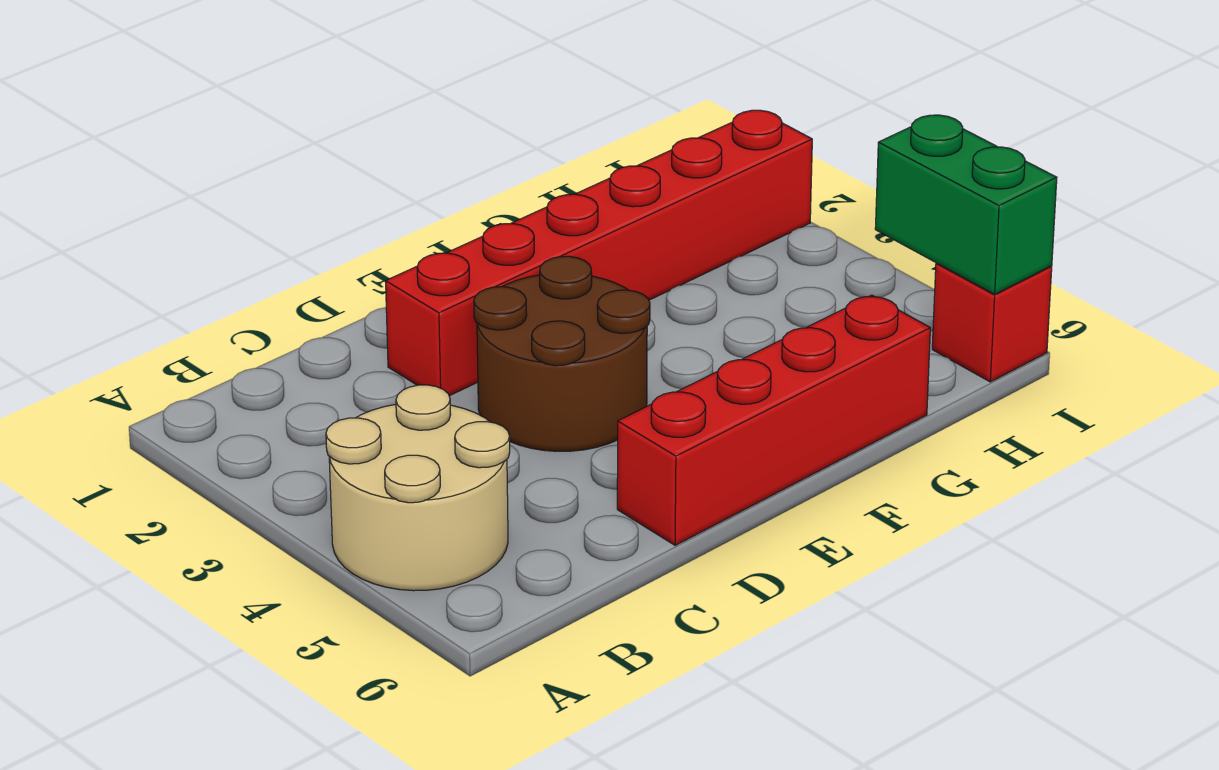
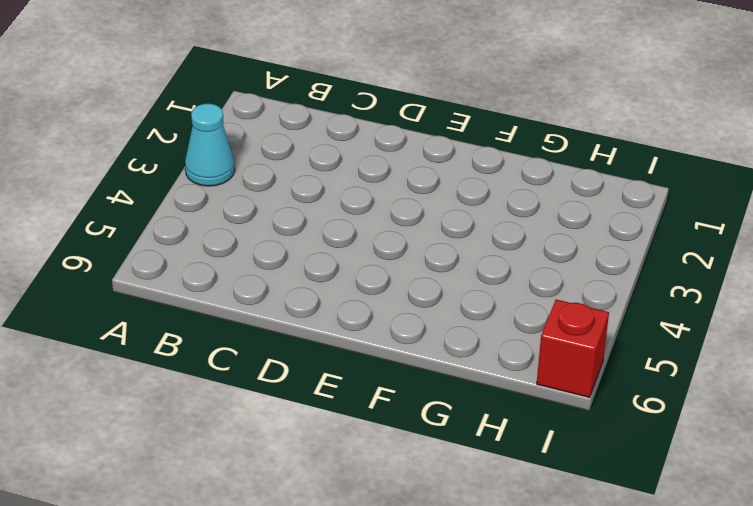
cyan 1x1 cone [185,104,235,186] -> none
none -> tan 2x2 round brick [326,385,510,591]
none -> red 1x6 brick [386,110,812,396]

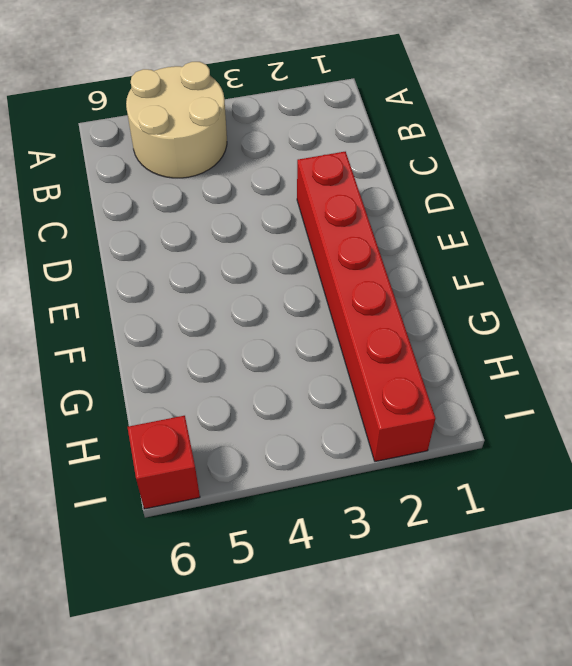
none -> brown 2x2 round brick [474,256,650,451]
none -> red 1x4 brick [617,295,930,545]

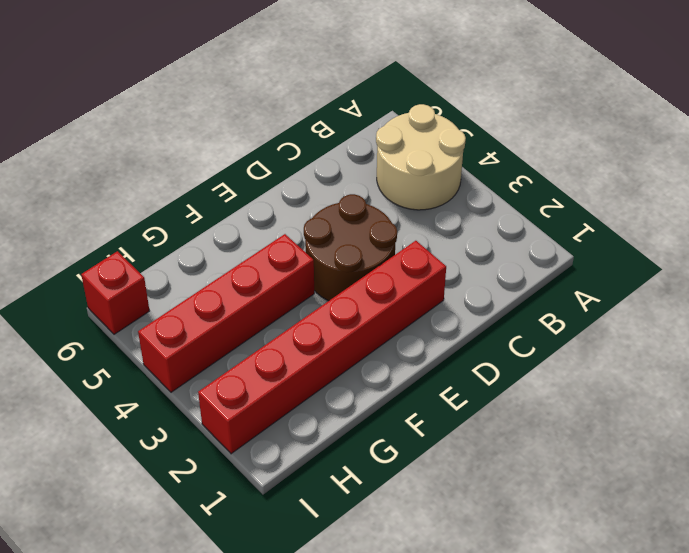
red 1x4 brick [138,234,314,392] -> red 1x4 brick moved to [617,295,930,545]
none -> green 1x2 brick [875,115,1057,294]

